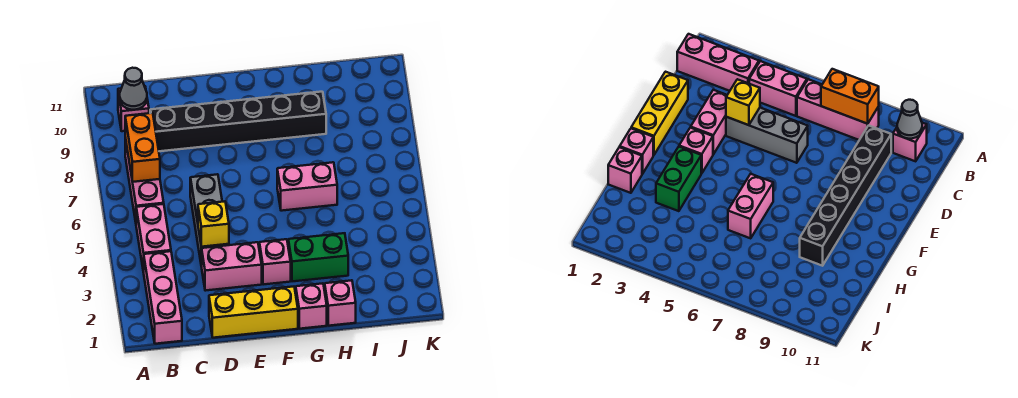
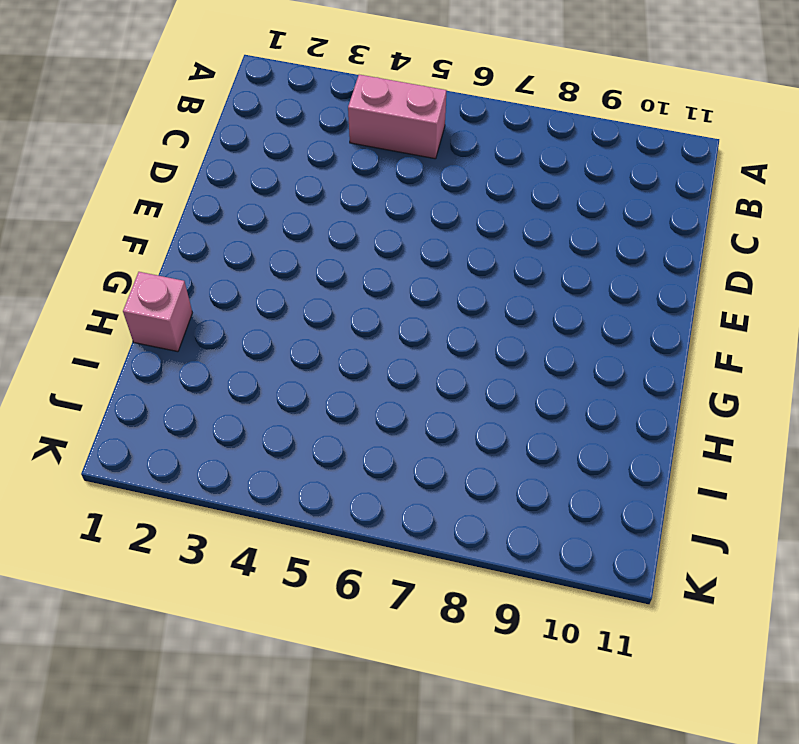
none -> pink 1x3 brick [144,251,182,344]
none -> pink 1x3 brick [125,138,164,222]
none -> pink 1x1 brick [118,87,149,131]

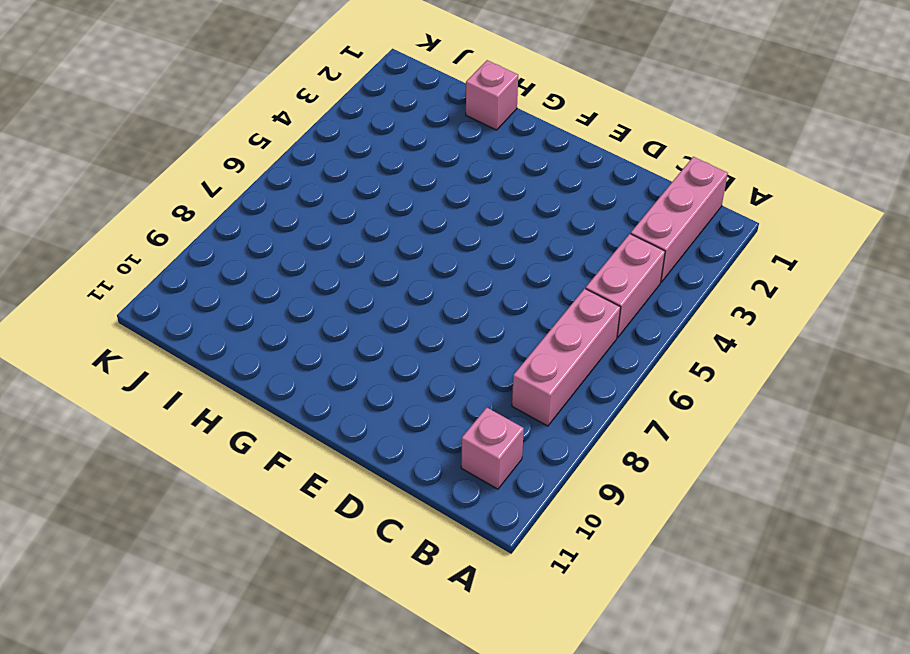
none -> black 1x6 brick [150,92,326,151]
none -> yellow 1x3 brick [209,287,298,338]
none -> pink 1x2 brick [202,242,262,291]

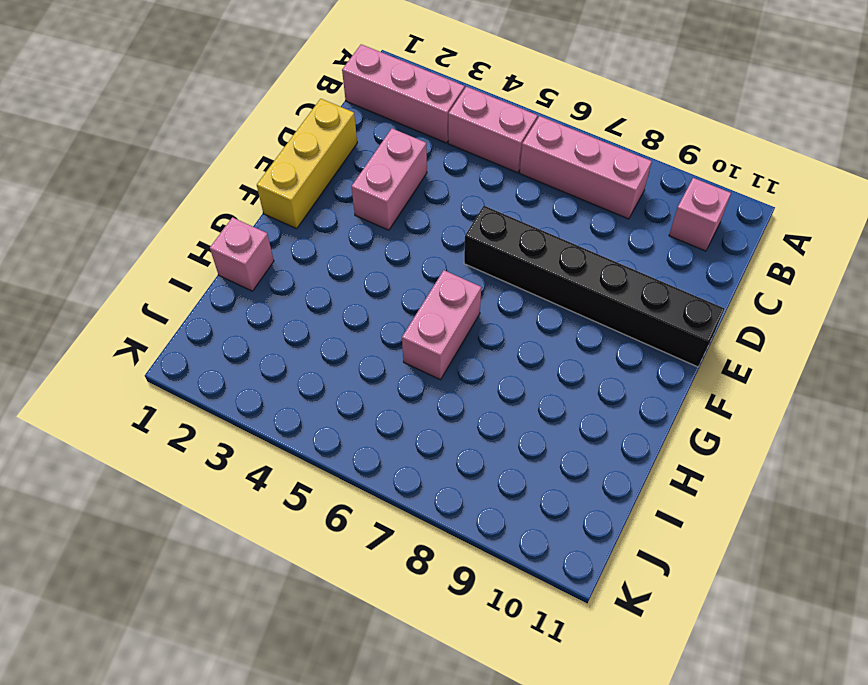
black 1x6 brick [464,206,724,367] -> black 1x6 brick turned to [150,92,326,151]
none -> grey 1x3 brick [190,174,229,267]
none -> pink 1x1 brick [259,239,291,285]
none -> pink 1x1 brick [296,283,327,329]

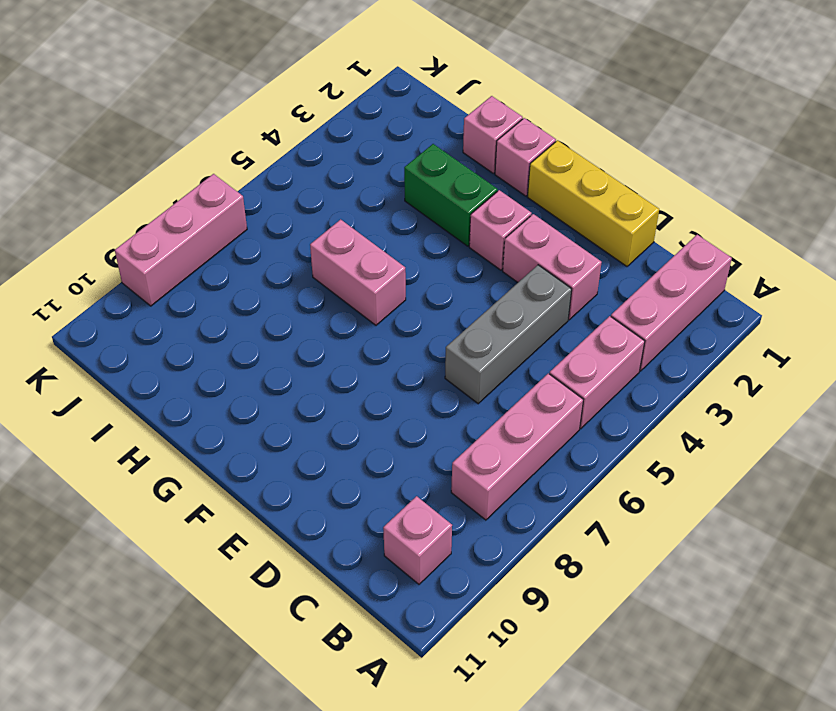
pink 1x3 brick [115,174,247,306] -> none
none -> black 1x6 brick [150,92,326,151]
none -> orange 1x2 brick [125,113,160,182]
none -> grey 1x1 cone [120,68,147,110]

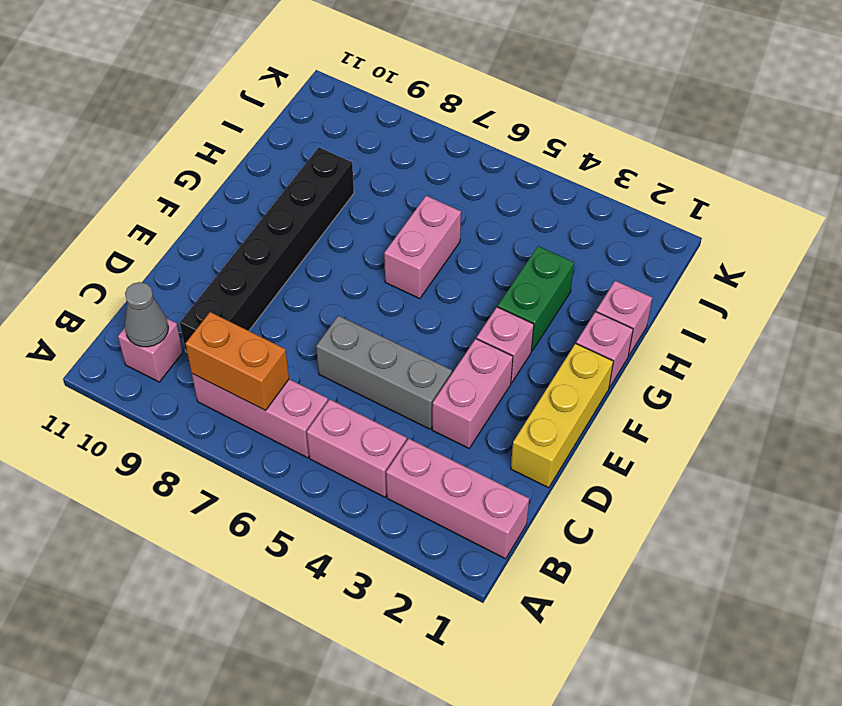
none -> yellow 1x1 brick [198,201,229,247]

